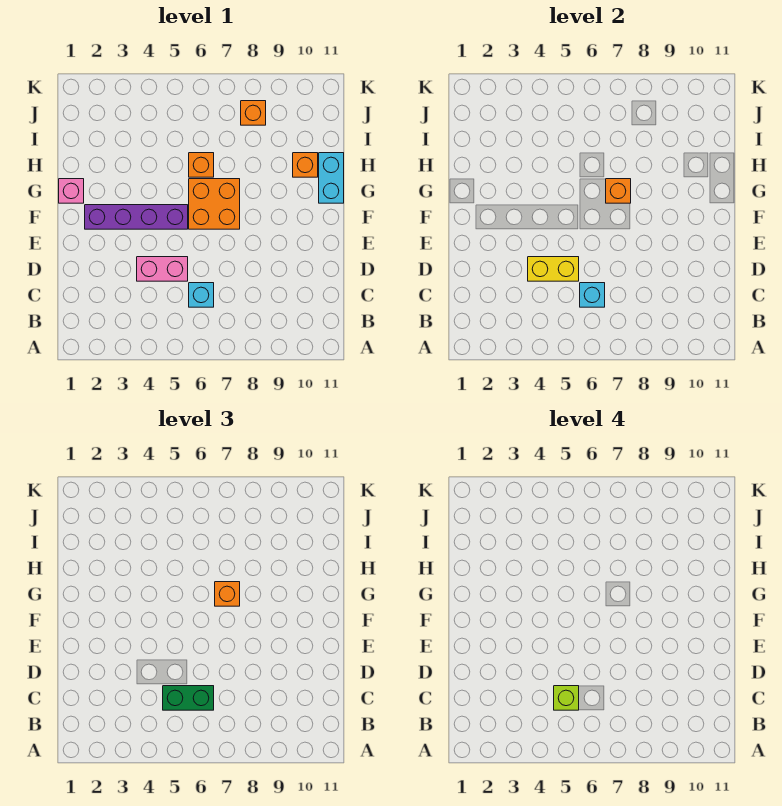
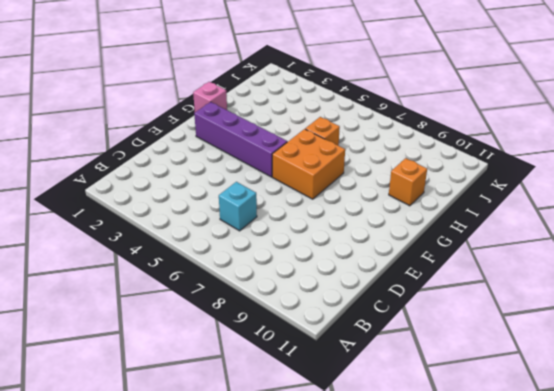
none -> pink 1x2 brick [137,257,188,281]
none -> cyan 1x2 brick [319,153,344,203]
none -> orange 1x1 brick [241,101,266,125]

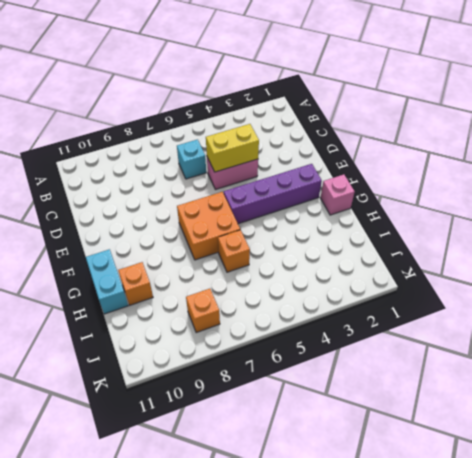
none -> cyan 1x1 brick [580,283,605,307]
none -> orange 1x1 brick [606,179,631,203]
none -> green 1x2 brick [163,686,214,710]

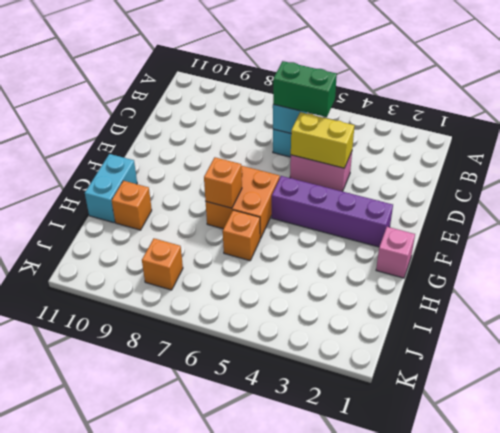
none -> orange 1x1 brick [215,582,240,606]
none -> lime 1x1 brick [554,686,579,710]

